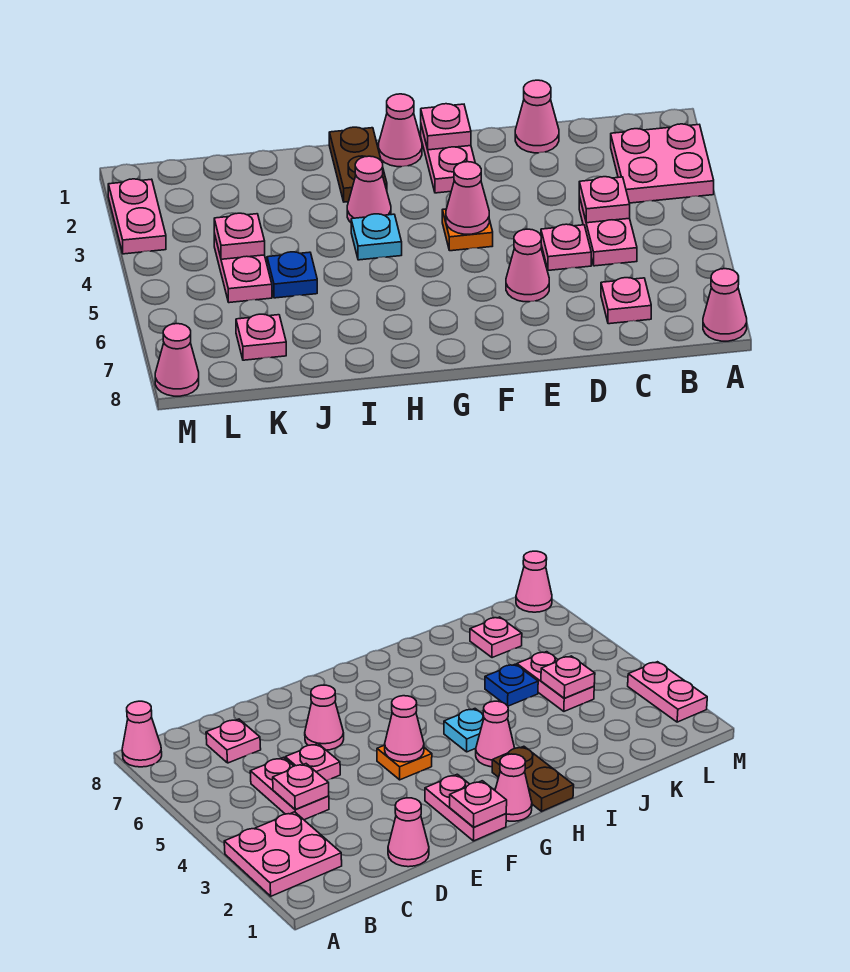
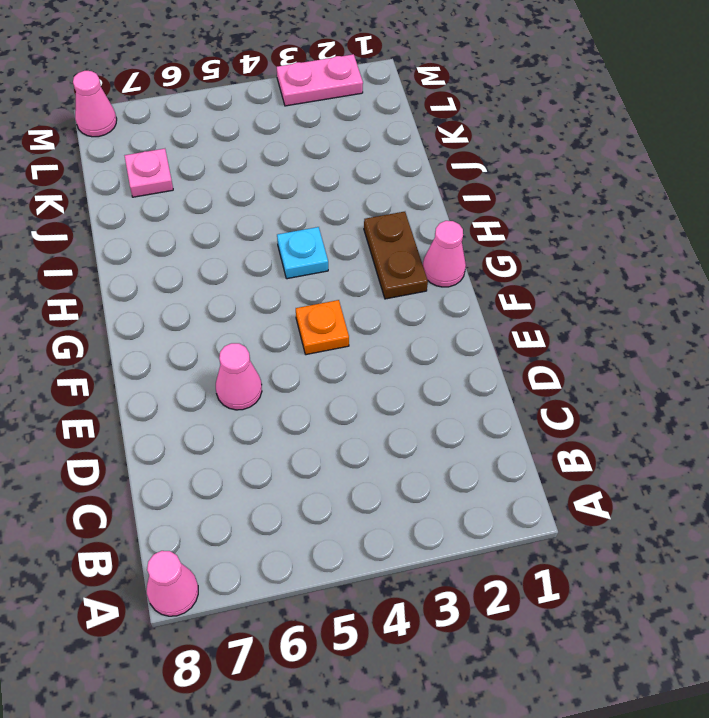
brown 1x2 plate [364,212,428,299] -> brown 1x2 plate turned to [329,127,387,202]
none -> pink 2x2 plate [611,124,714,203]
none -> pink 1x2 plate [579,196,637,266]
none -> pink 1x1 plate [601,278,651,324]

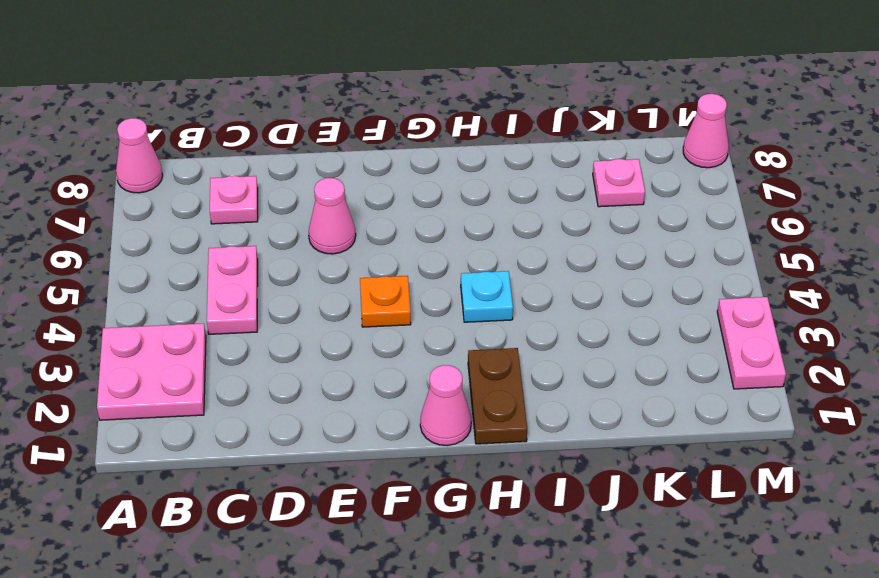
none -> pink 1x1 cone [515,80,559,153]
none -> pink 1x1 plate [541,224,591,270]
none -> pink 1x2 plate [421,126,475,193]

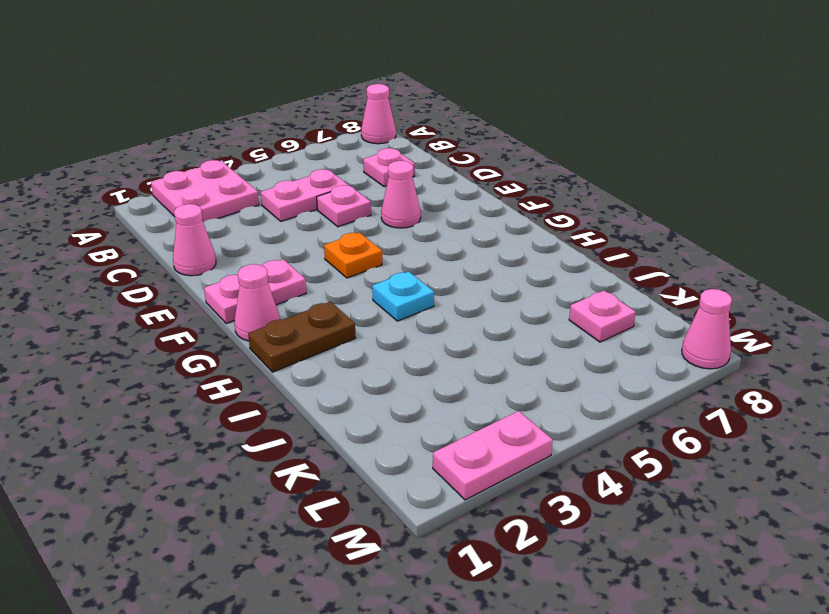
none -> pink 1x1 cone [347,156,391,222]
none -> blue 1x1 plate [267,252,317,298]
none -> pink 1x2 plate [214,234,272,303]

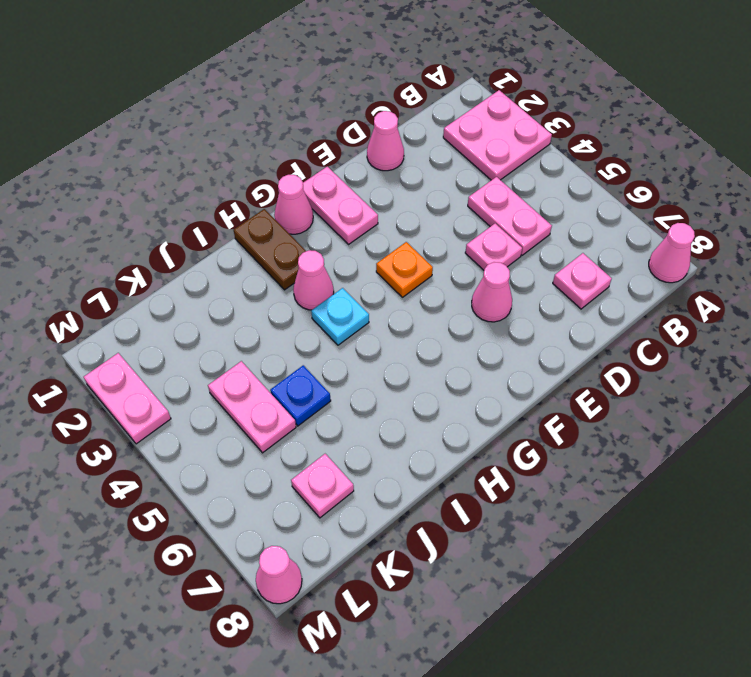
none -> pink 1x1 plate [579,177,630,223]
none -> pink 1x1 plate [421,104,471,150]
none -> pink 1x1 cone [446,162,489,234]

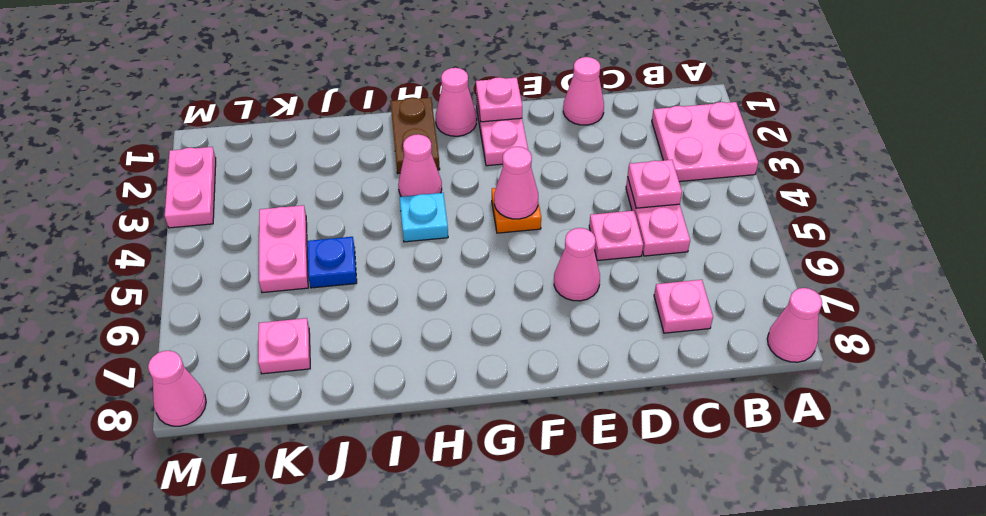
none -> pink 1x1 plate [214,213,265,259]

